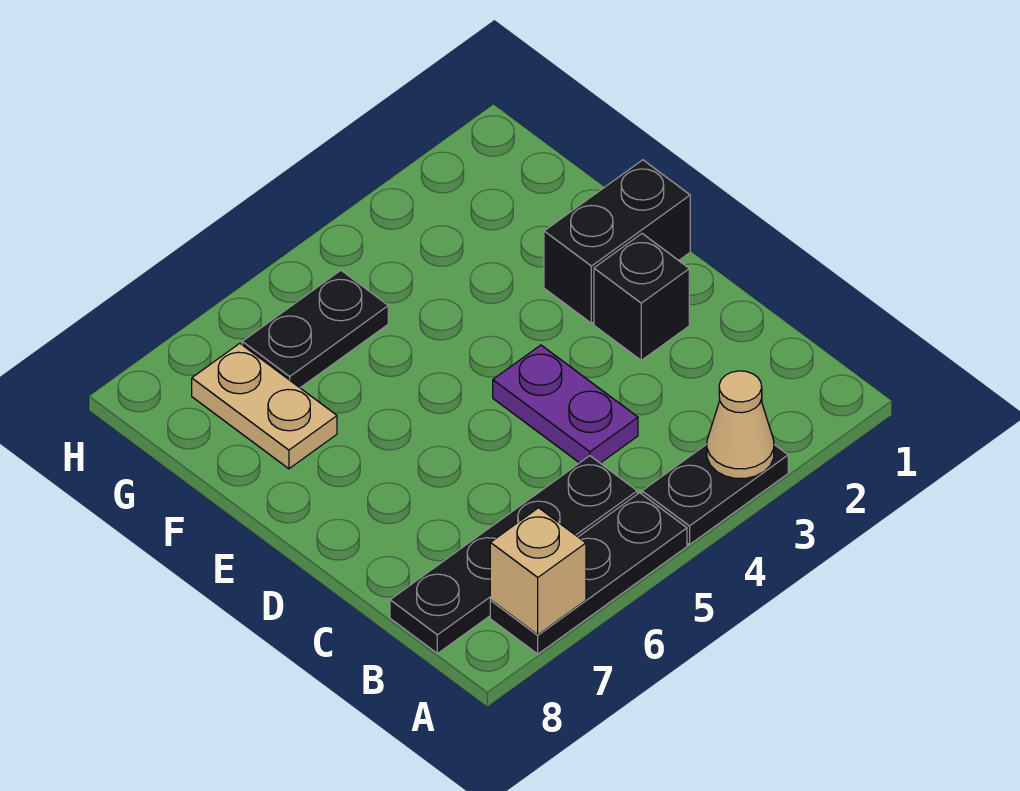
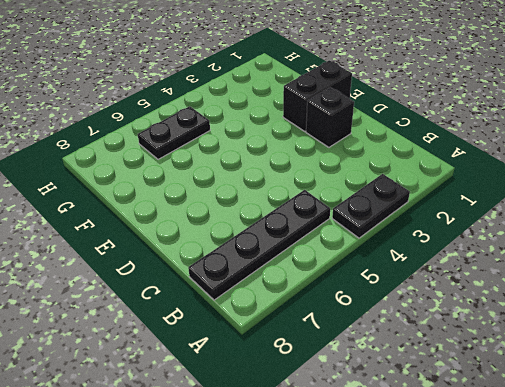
none -> black 1x3 plate [490,493,687,654]
none -> purple 1x2 plate [493,345,638,463]

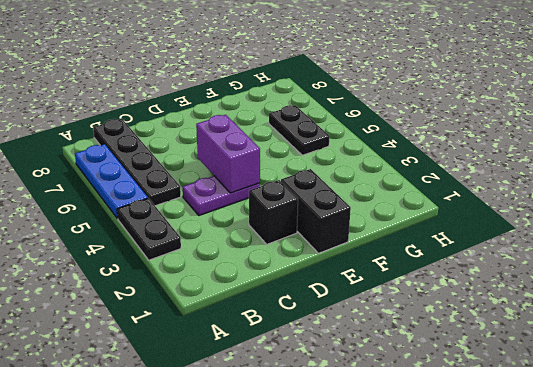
blue 1x3 plate [75,144,148,219] -> black 1x3 plate [490,493,687,654]
purple 1x2 brick [196,115,260,193] -> none
none -> tan 1x2 plate [192,343,337,469]
none -> tan 1x1 cone [707,371,774,478]

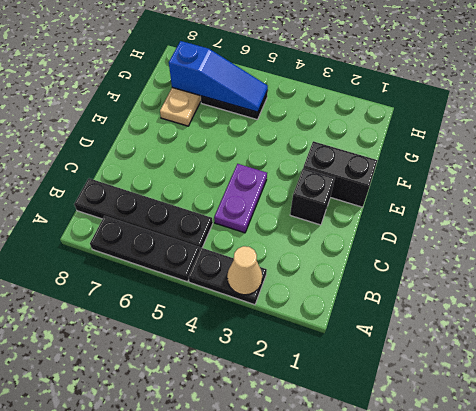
blue 1x3 slope [169,41,268,112] -> none
none -> tan 1x1 brick [490,508,586,635]

